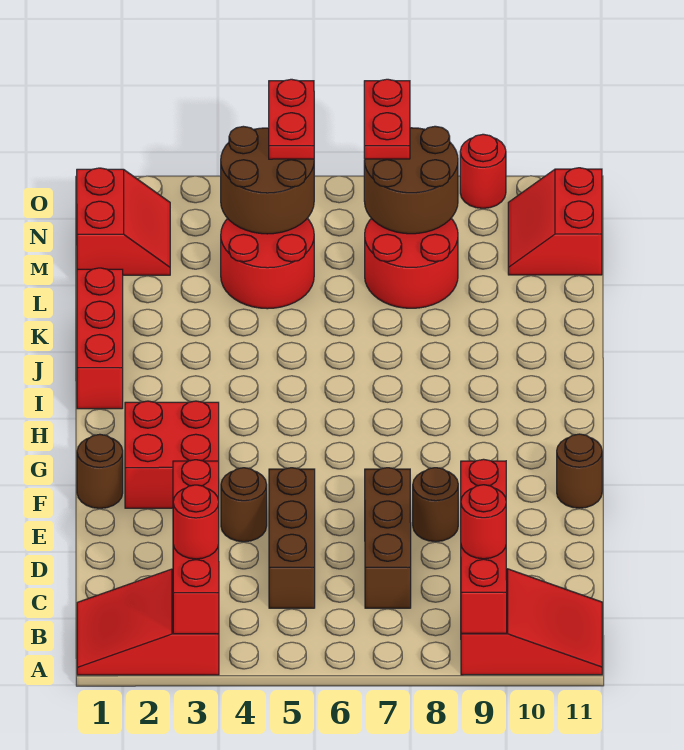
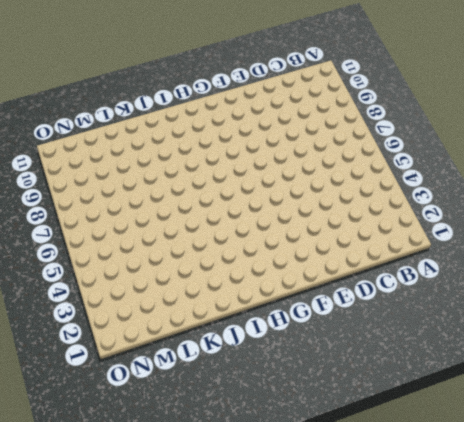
none -> red 2x3 slope [77,569,219,675]
none -> red 2x3 slope [461,569,602,675]
none -> brown 1x3 brick [269,468,315,608]

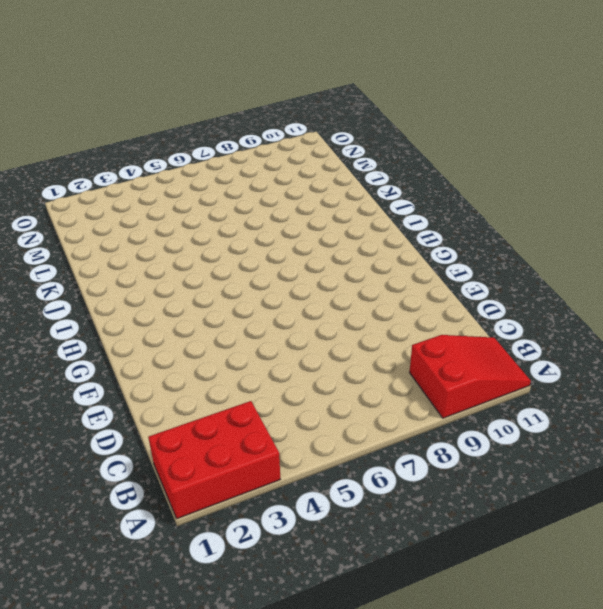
red 2x3 brick [148,401,280,519] -> red 2x3 slope [77,569,219,675]
none -> brown 1x3 brick [269,468,315,608]
none -> brown 1x3 brick [365,468,411,608]
none -> brown 1x1 round brick [221,468,267,542]

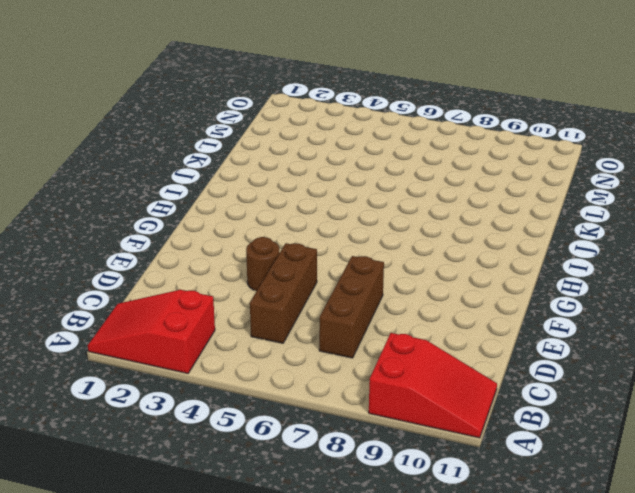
none -> brown 1x1 round brick [413,468,458,542]
none -> brown 1x1 round brick [77,434,123,508]
none -> red 2x2 brick [125,401,219,508]

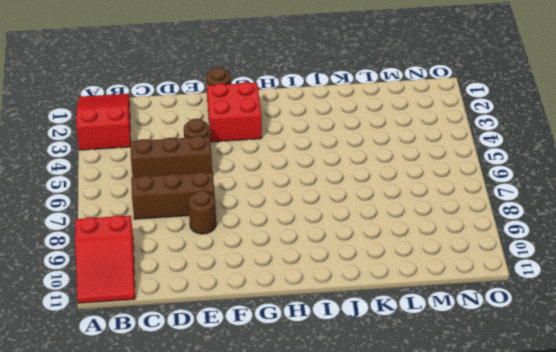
none -> brown 1x1 round brick [557,434,602,508]
none -> red 1x3 brick [77,268,123,409]
none -> red 2x2 round brick [221,218,314,309]

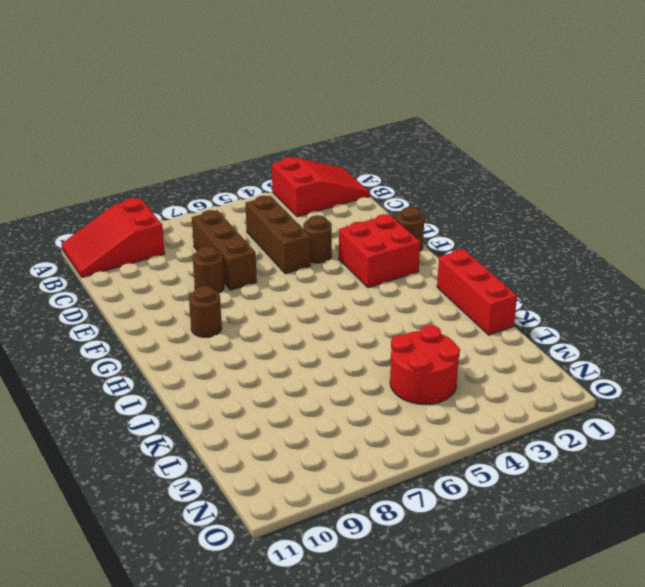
brown 1x1 round brick [189,286,222,337] -> brown 1x1 round brick moved to [557,434,602,508]
none -> red 2x2 round brick [365,218,458,308]
none -> red 2x2 slope [77,168,170,275]
none -> red 2x2 slope [508,168,602,275]

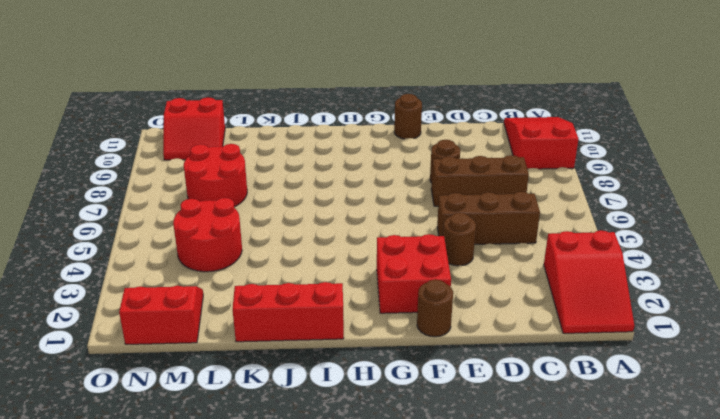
none -> red 1x1 round brick [460,134,506,208]
none -> red 1x4 brick [173,460,219,634]
none -> red 1x4 brick [461,459,507,633]

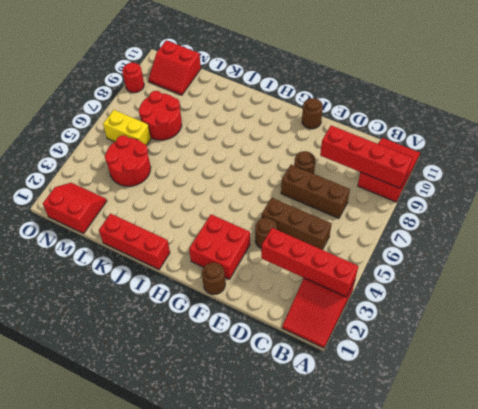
yellow 1x2 brick [103,110,151,145] -> none
none -> brown 2x2 round brick [221,126,314,234]
none -> brown 2x2 round brick [364,126,458,234]
none -> red 1x1 round brick [173,485,219,559]

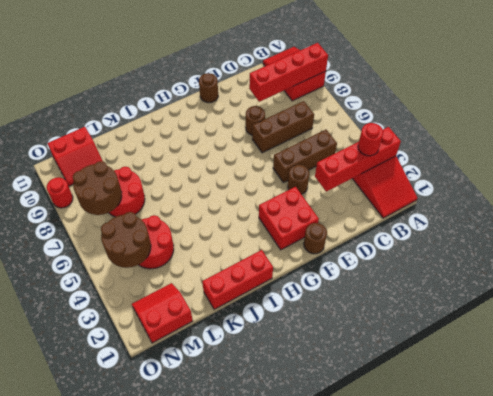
none -> red 1x1 round brick [461,485,506,559]
none -> red 1x2 plate [269,79,314,159]
none -> red 1x2 plate [364,79,410,159]

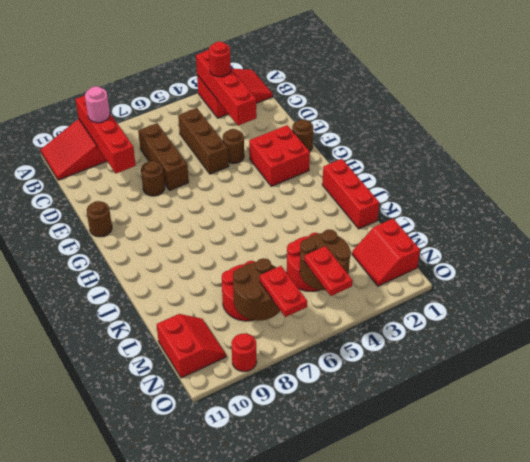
pink 1x1 round brick [85,86,110,123] -> red 1x1 round brick [461,485,506,559]

